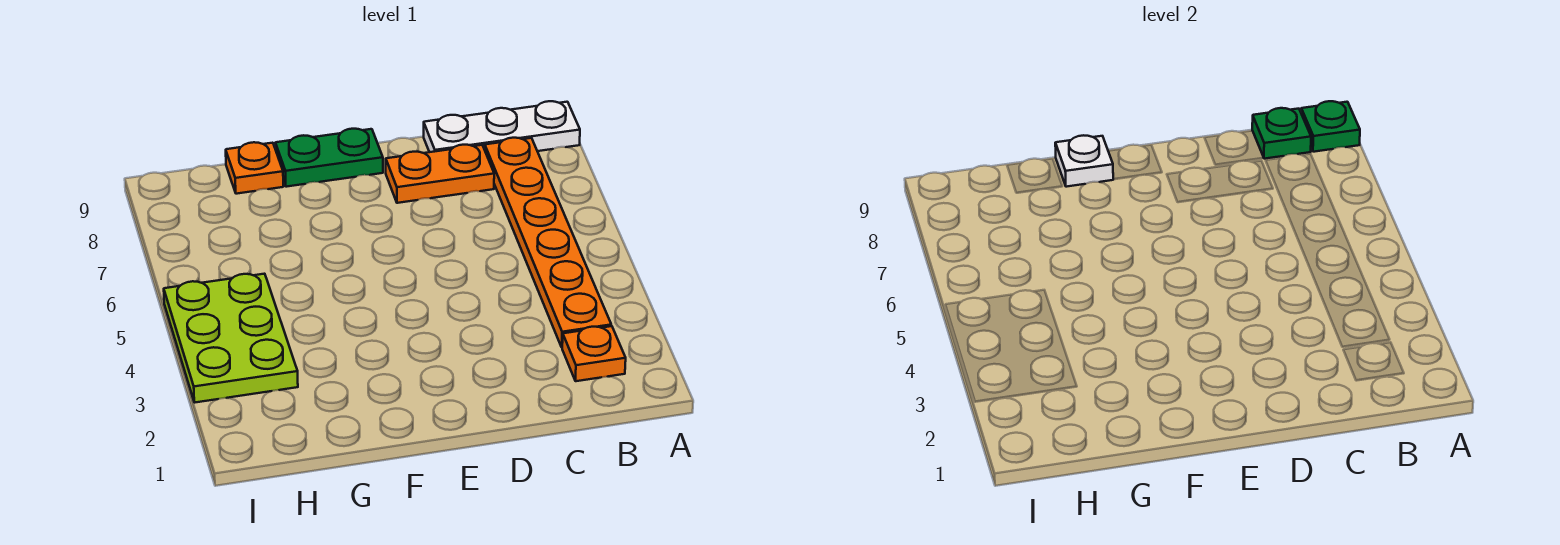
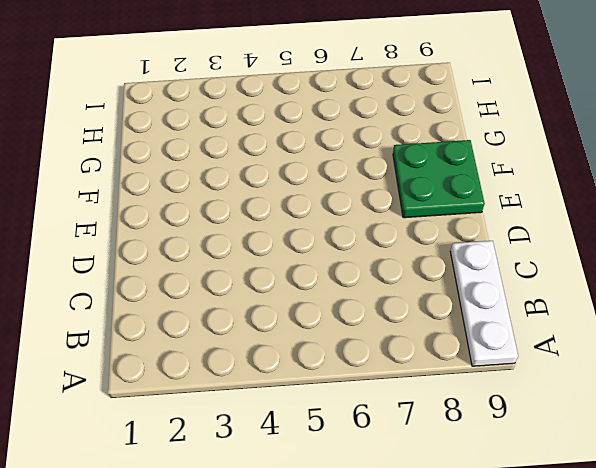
green 2x2 plate [393,140,485,218] -> green 1x2 plate [275,129,383,187]
none -> orange 1x1 plate [562,326,626,381]
none -> orange 1x6 plate [485,138,611,347]

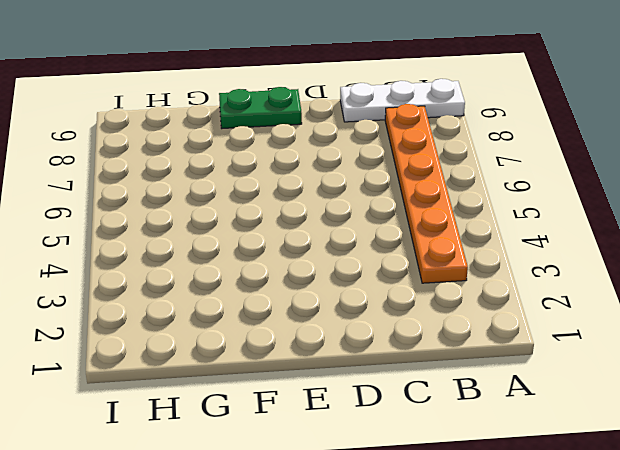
none -> orange 1x1 plate [562,326,626,381]
none -> orange 1x2 plate [386,145,494,203]

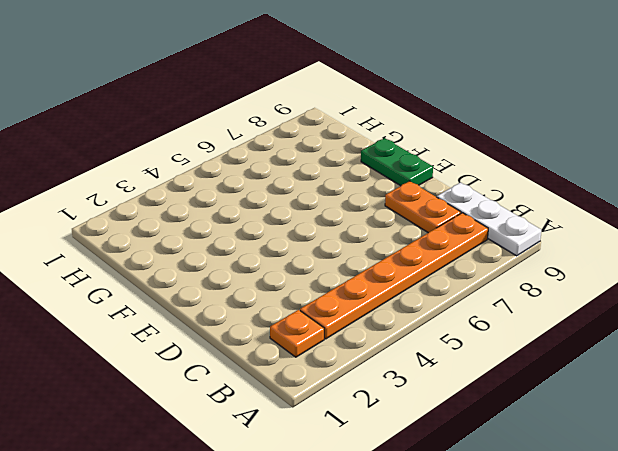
none -> orange 1x1 plate [226,142,283,194]
none -> lime 2x3 plate [164,274,298,402]

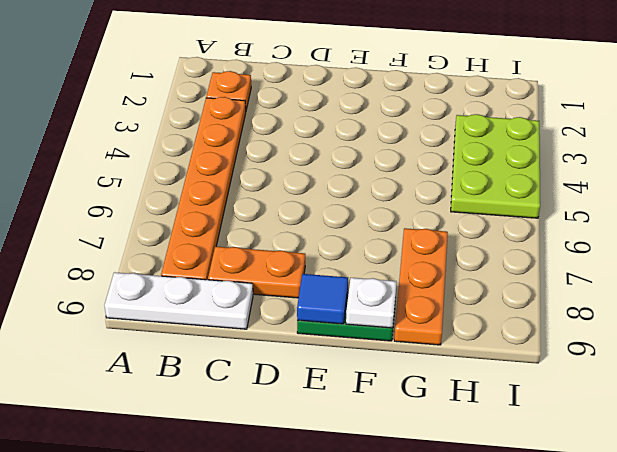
blue 1x1 tile [297,274,348,324] -> none
orange 1x3 plate [394,228,448,345] -> orange 1x1 plate [226,142,283,194]
none -> green 1x1 plate [1301,101,1360,152]
none -> green 1x1 plate [1252,108,1311,159]

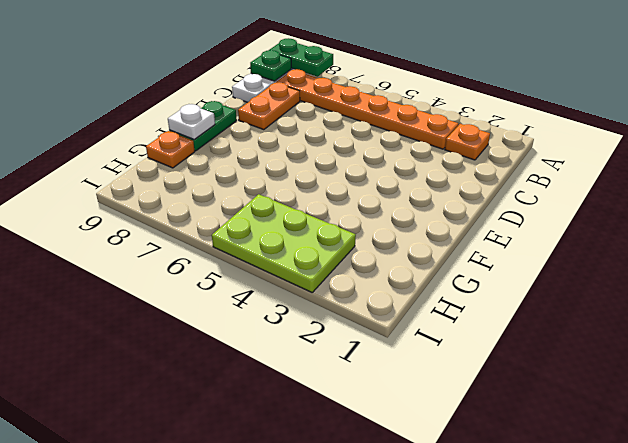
green 1x2 plate [270,38,333,77] -> green 1x1 plate [1301,101,1360,152]

